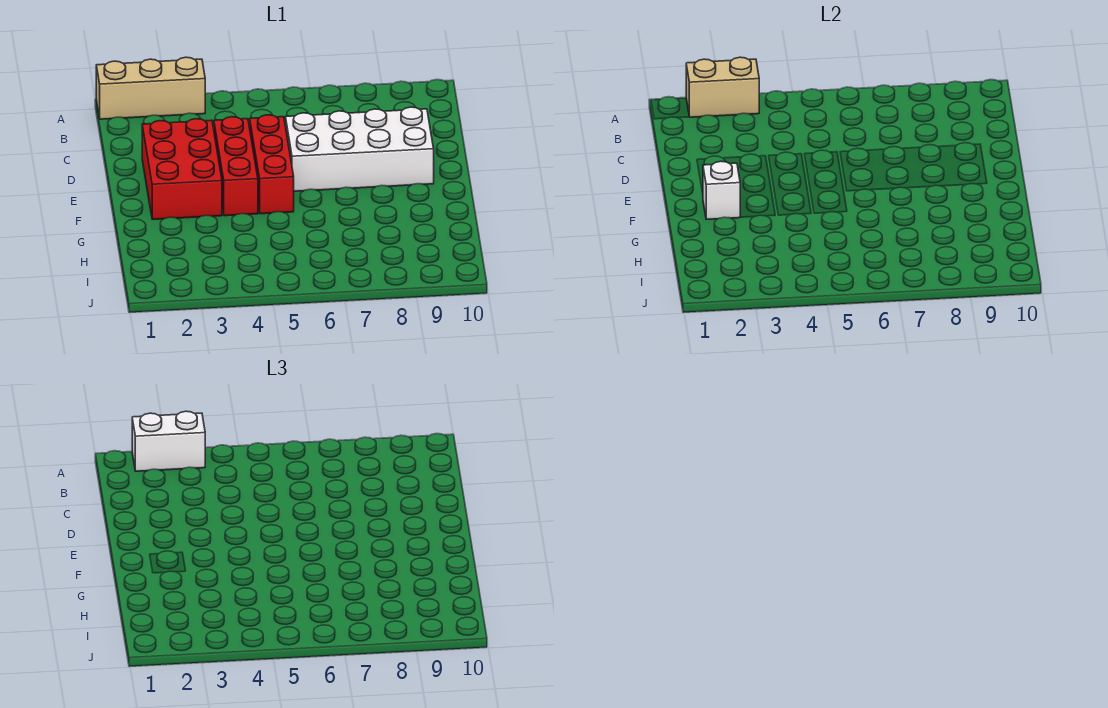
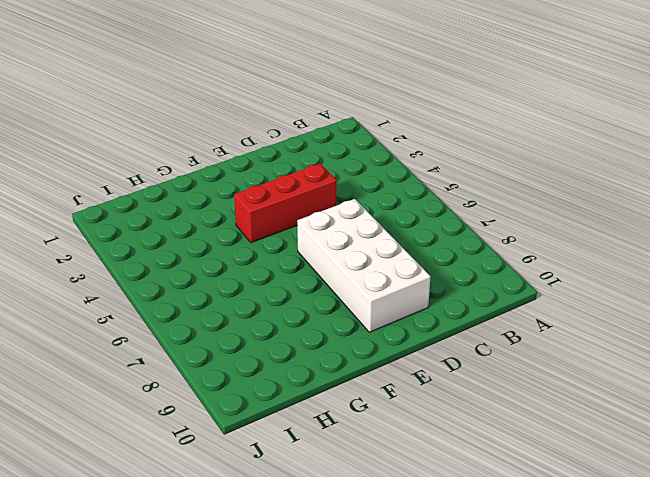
none -> tan 1x3 brick [96,57,205,119]
none -> red 2x3 brick [142,119,222,219]

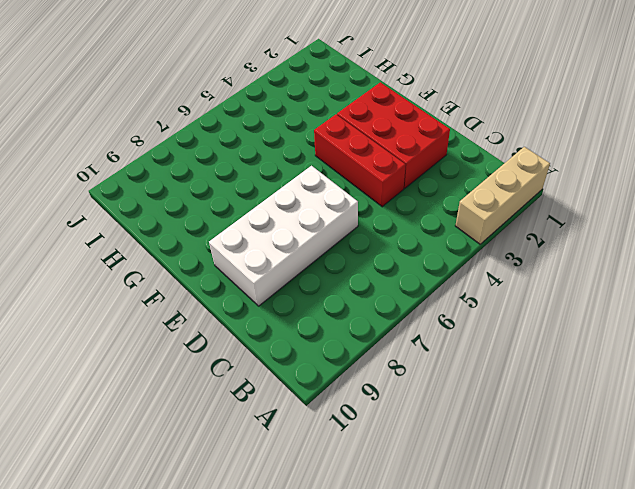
none -> red 1x3 brick [250,115,294,214]
none -> tan 1x2 brick [686,57,759,117]

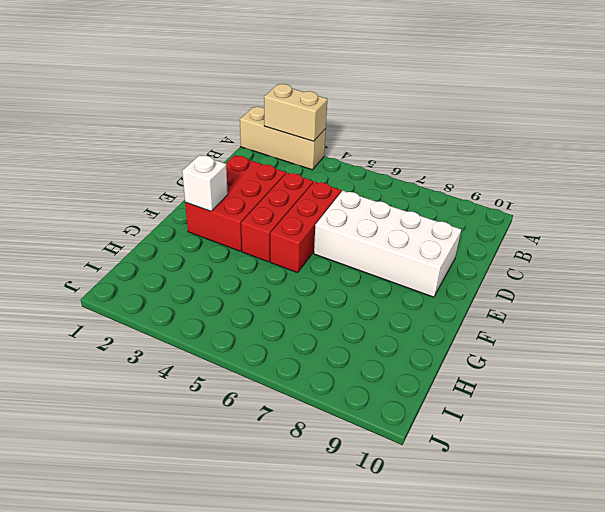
none -> white 1x2 brick [132,411,205,471]

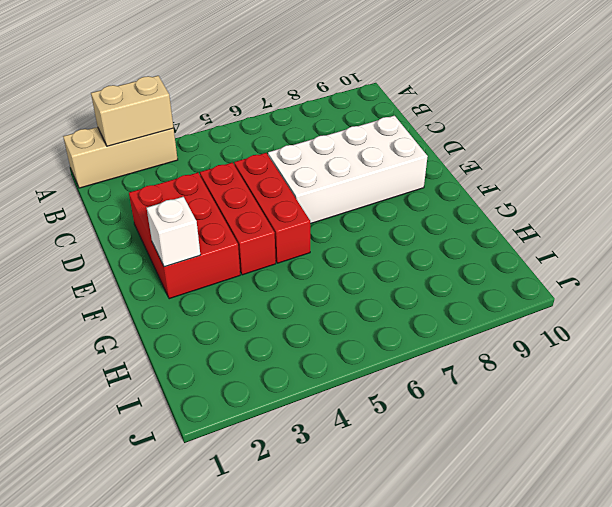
none -> white 1x2 brick [132,411,205,471]

